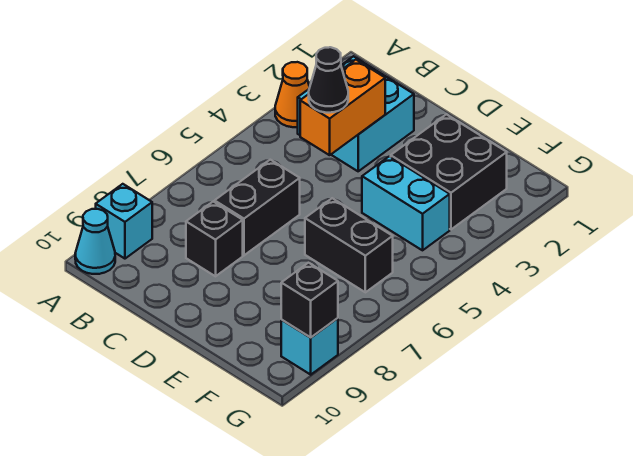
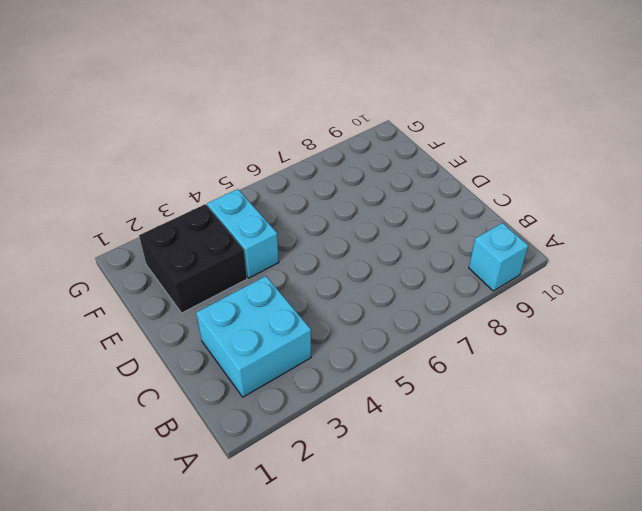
none -> orange 1x1 cone [275,62,310,127]
none -> cyan 1x1 cone [75,209,115,274]
none -> black 1x2 brick [215,160,300,255]

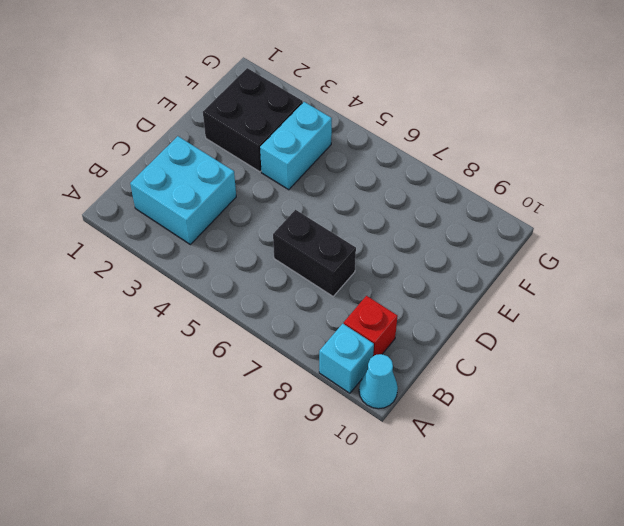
red 1x1 brick [344,296,398,356] -> none
none -> orange 1x1 cone [275,62,310,127]
none -> black 1x1 brick [186,202,243,276]
none -> black 1x2 brick [305,198,393,292]

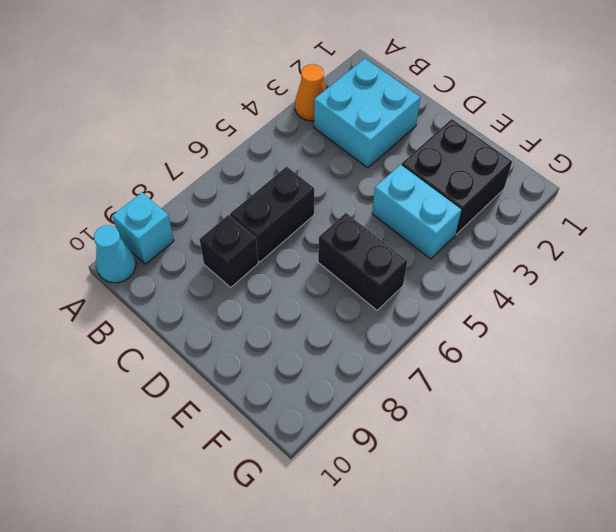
none -> cyan 1x1 brick [281,318,338,375]
none -> orange 1x2 brick [300,60,385,155]
none -> black 1x1 brick [281,263,338,337]

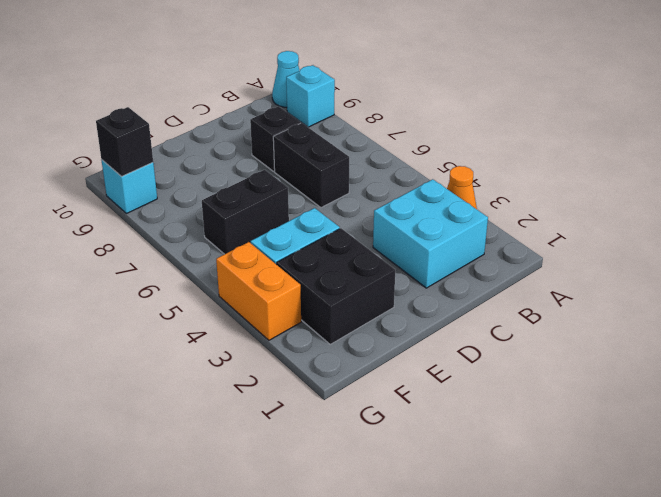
orange 1x2 brick [216,242,301,340] -> orange 1x2 brick moved to [300,60,385,155]
none -> black 1x1 cone [309,47,348,113]

